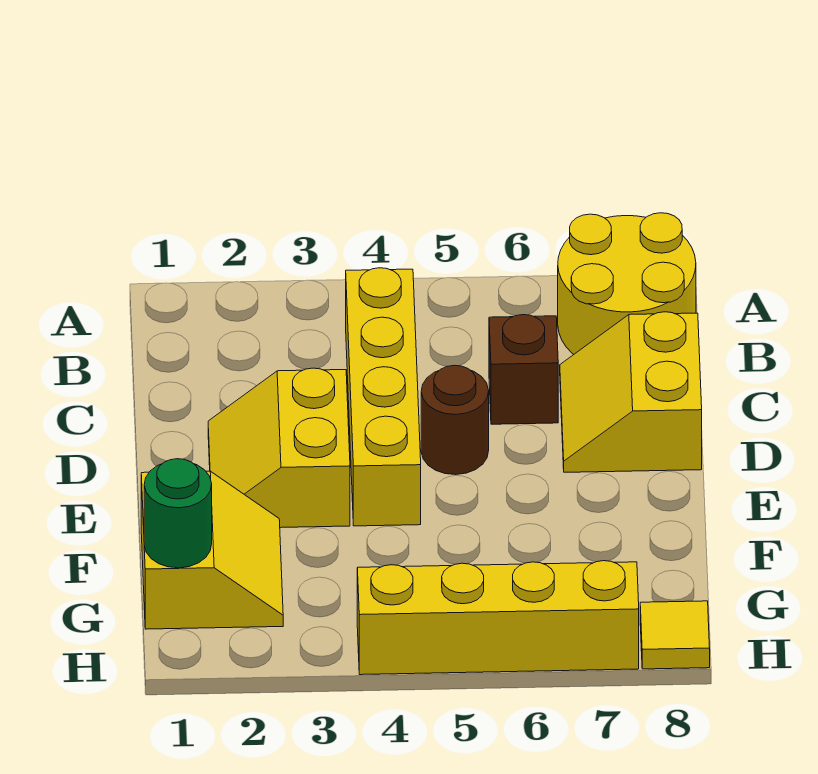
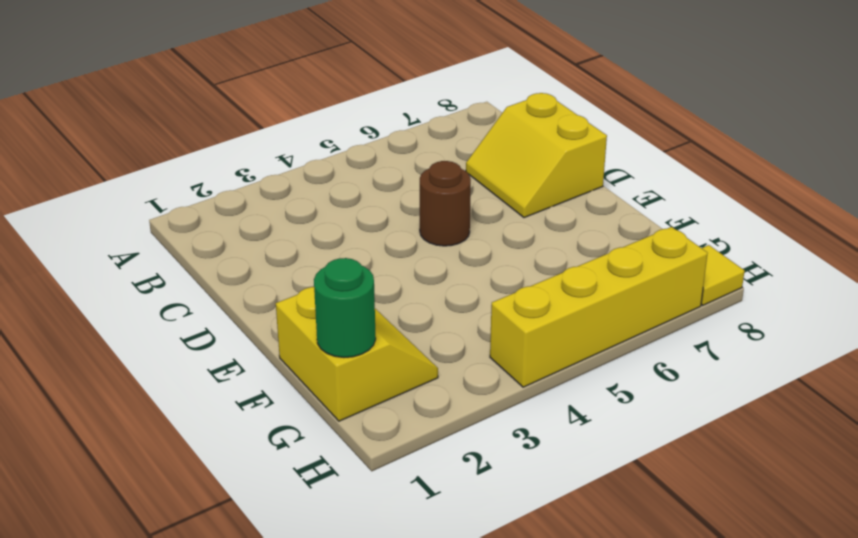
none -> yellow 2x2 round brick [558,213,696,354]
none -> yellow 1x4 brick [346,268,421,526]

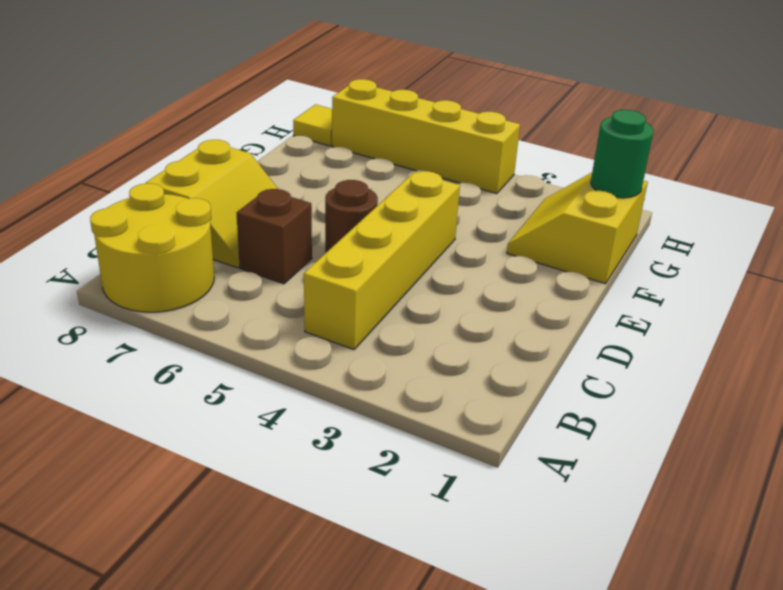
none -> yellow 2x2 slope [208,368,350,528]

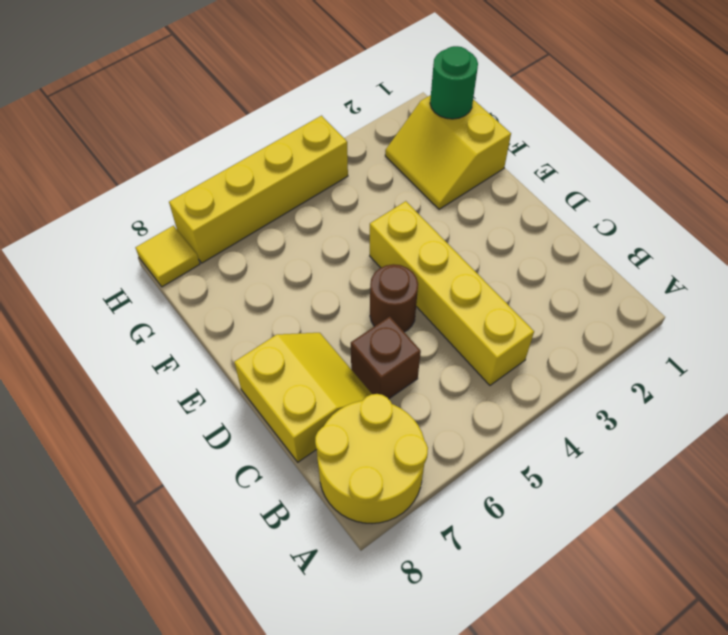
none -> yellow 2x2 slope [208,368,350,528]

